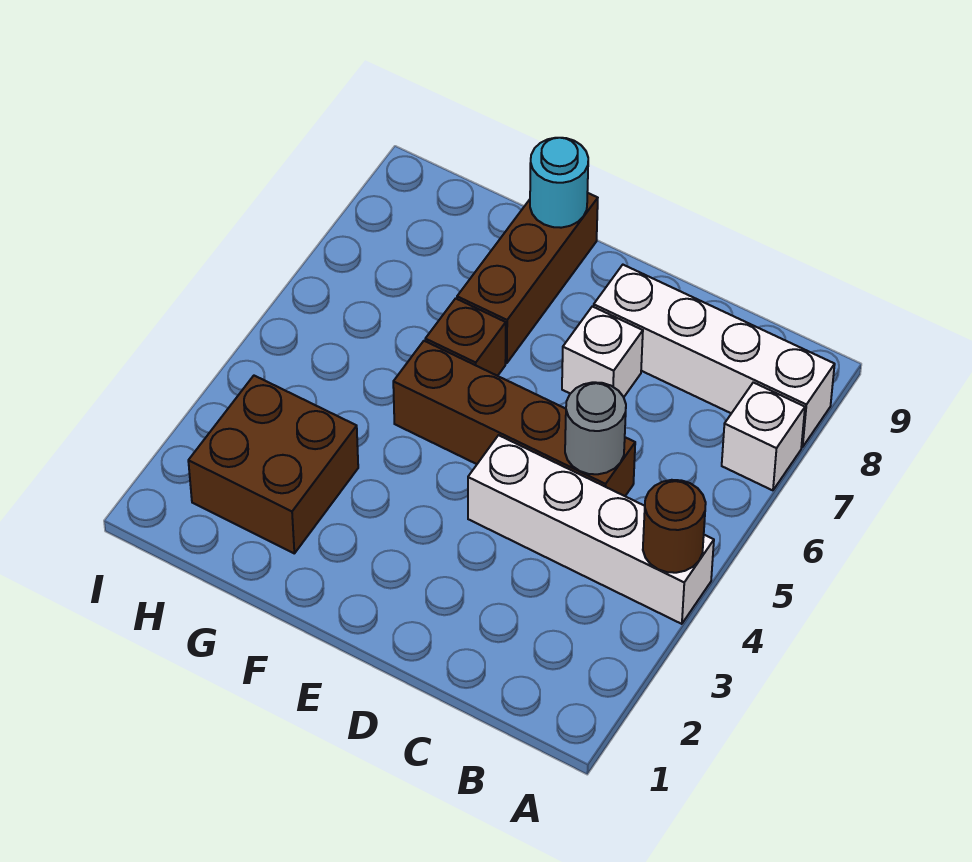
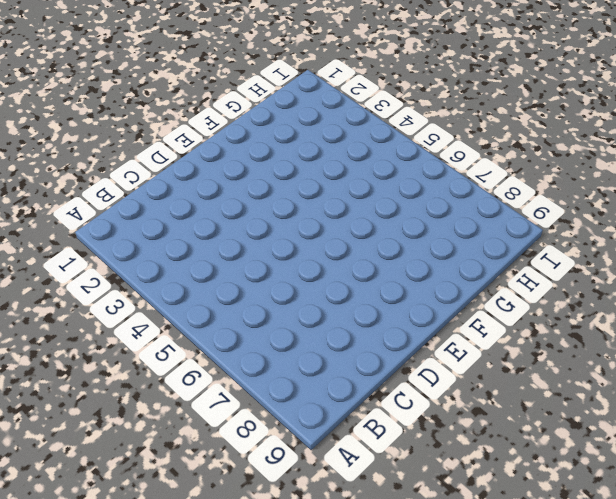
none -> white 1x4 brick [468,435,714,624]
none -> white 1x1 brick [722,382,805,490]

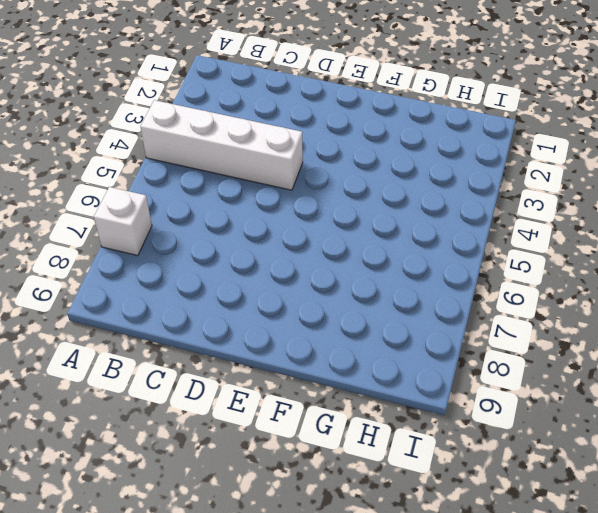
none -> white 1x4 brick [594,265,835,447]
none -> brown 1x4 brick [393,341,635,496]

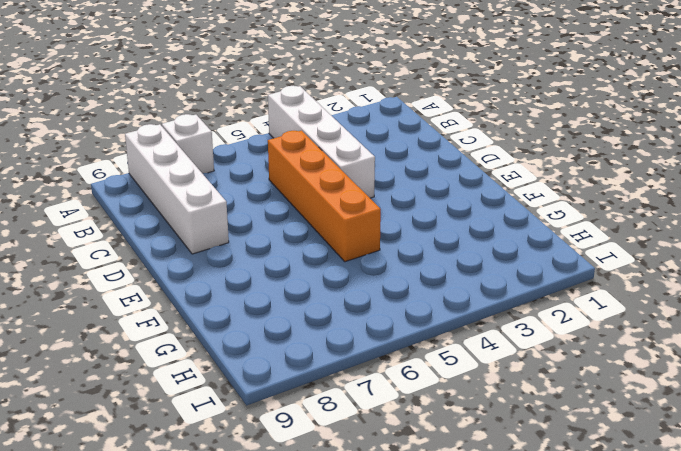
orange 1x4 brick [268,131,381,262] -> brown 1x4 brick [393,341,635,496]
none -> white 1x1 brick [562,306,643,397]
none -> brown 1x1 brick [425,298,506,376]

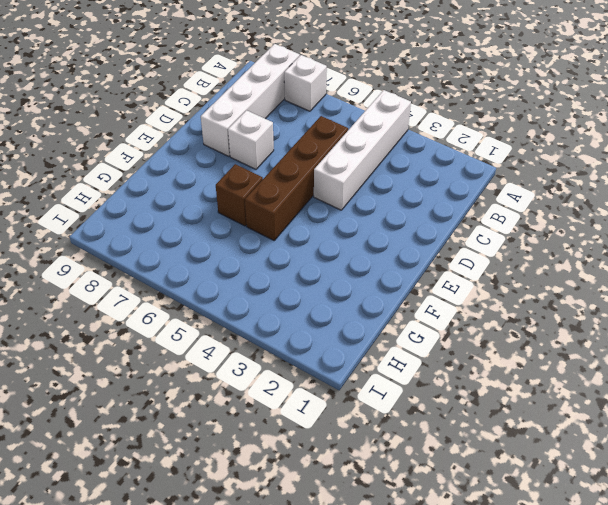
none -> brown 1x3 brick [457,193,598,363]
none -> brown 2x2 brick [188,376,358,553]

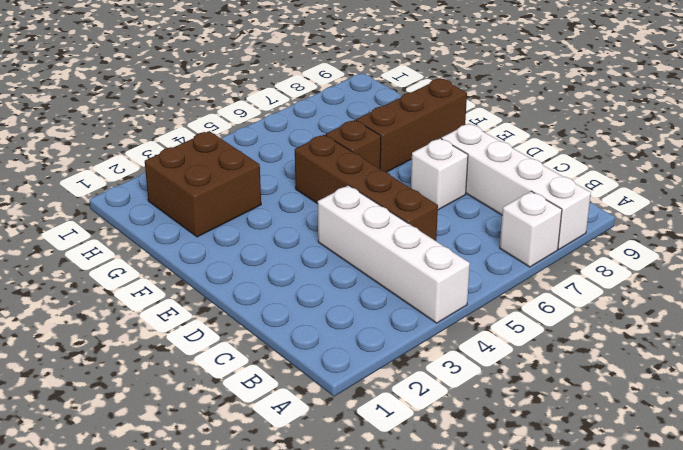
none -> brown 1x1 round brick [643,480,706,573]
none -> grey 1x1 round brick [565,382,626,474]

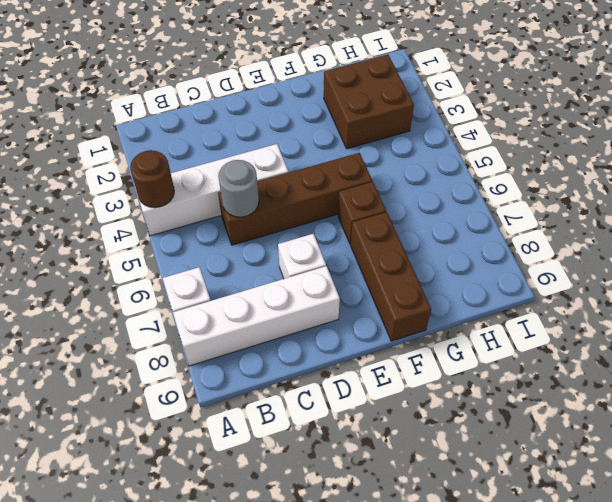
none -> cyan 1x1 round brick [530,138,588,228]

